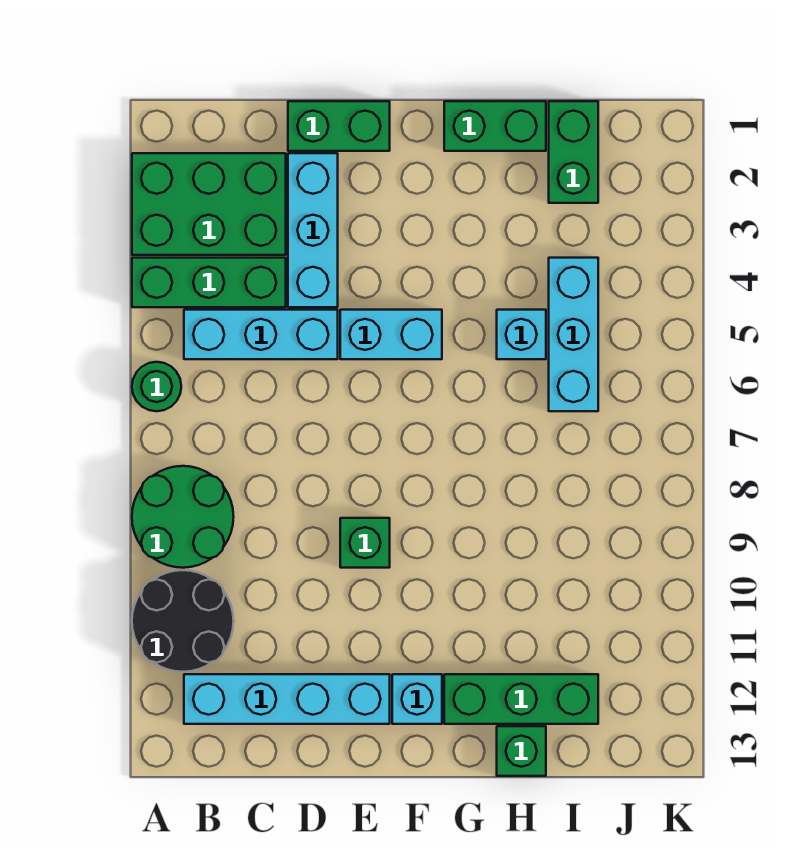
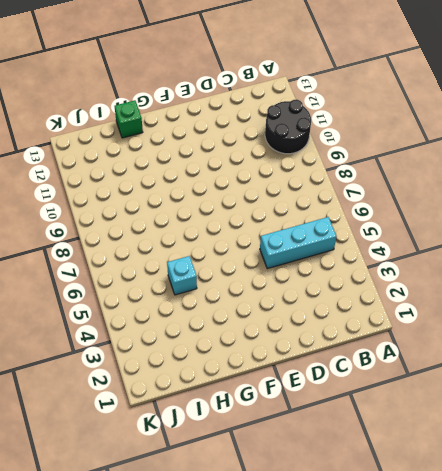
none -> green 2x3 brick [132,153,286,255]
none -> green 1x3 brick [132,258,286,307]
none -> green 1x1 round brick [132,362,181,411]

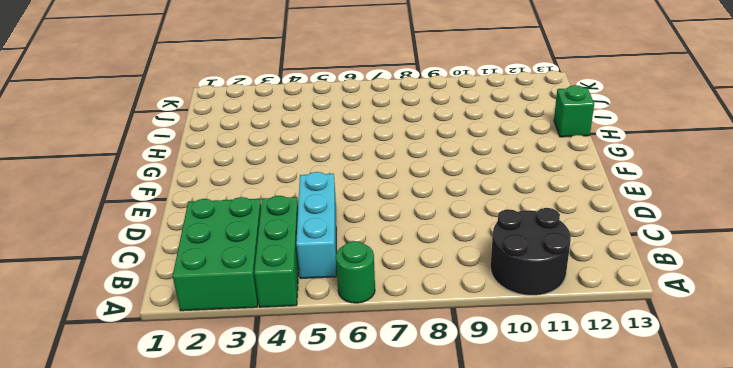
none -> green 2x2 round brick [132,466,234,568]
none -> cyan 1x4 brick [184,674,390,724]
none -> green 1x2 brick [288,101,390,151]

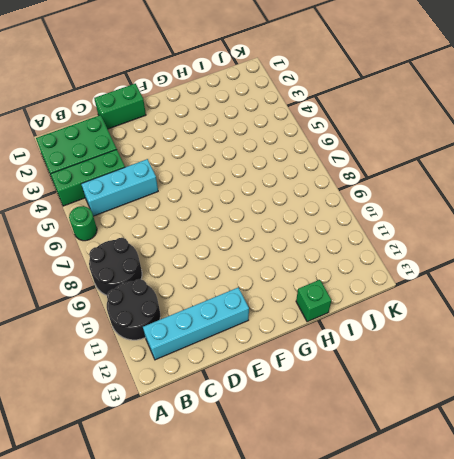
black 2x2 round brick [89,238,142,295] -> green 2x2 round brick [132,466,234,568]
none -> cyan 1x3 brick [288,153,338,307]
none -> cyan 1x2 brick [340,310,442,359]
none -> green 1x1 brick [340,518,390,568]

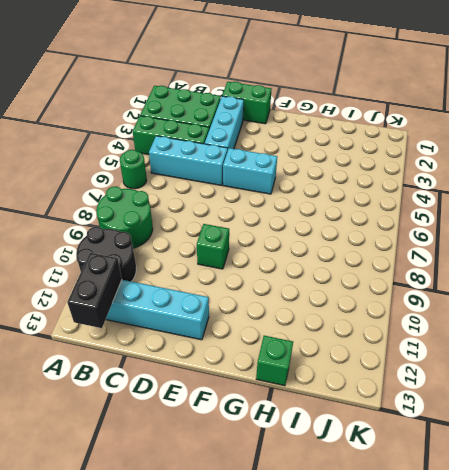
black 1x2 brick [67,253,122,328] -> none
none -> cyan 1x1 brick [392,674,442,724]
none -> green 1x2 brick [444,101,546,151]
none -> green 1x3 brick [444,674,598,724]

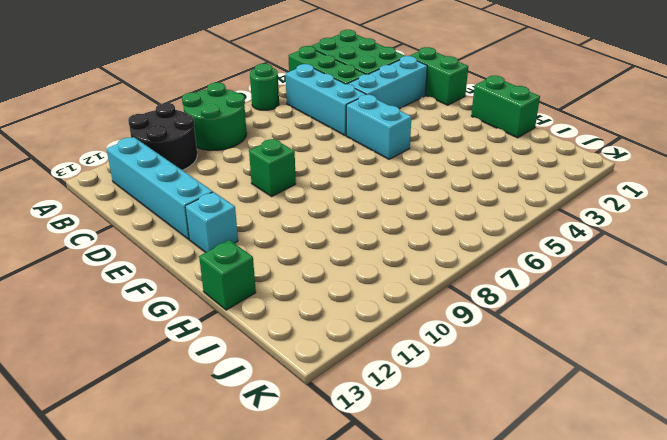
none -> green 1x3 brick [444,674,598,724]
none -> cyan 1x1 brick [497,310,546,359]
none -> green 1x2 brick [549,101,598,203]

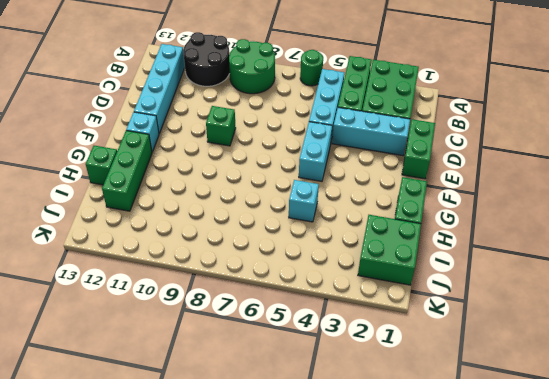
green 2x2 brick [358,215,421,285] -> green 1x2 brick [549,101,598,203]
none -> cyan 1x3 brick [549,258,598,411]

